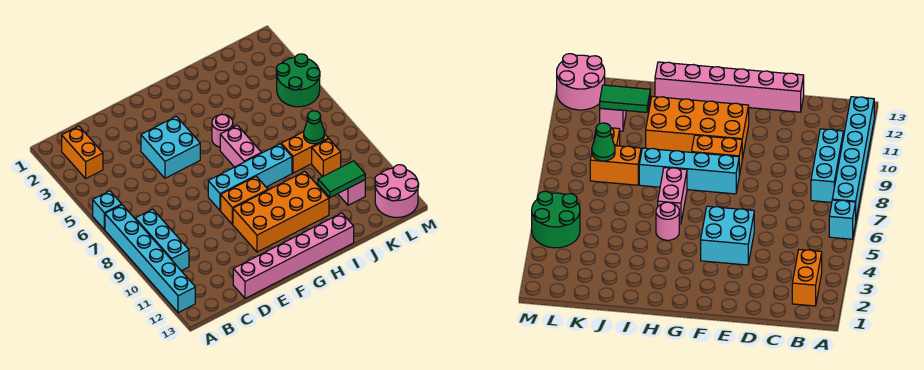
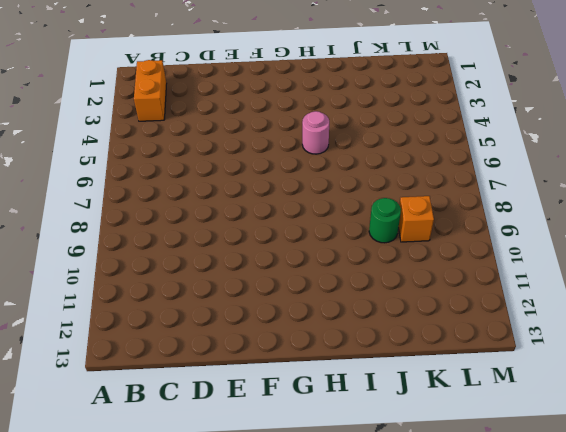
green 1x1 round brick [369,198,401,243] -> none
none -> cyan 1x1 brick [93,191,122,230]
none -> cyan 1x6 brick [105,205,195,313]
none -> cyan 1x3 brick [135,209,189,271]

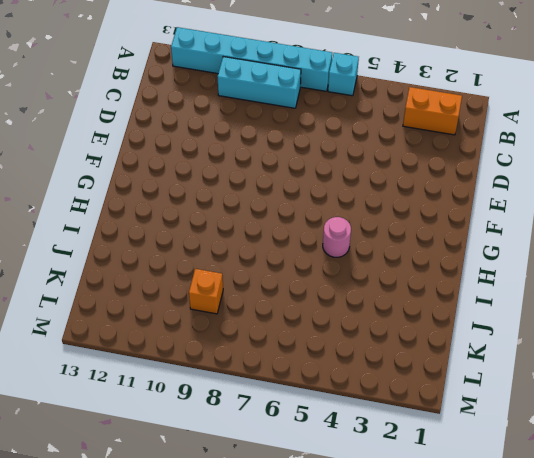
none -> pink 1x6 brick [233,213,354,298]
none -> cyan 2x2 brick [141,116,200,178]
none -> cyan 1x4 brick [208,144,292,211]

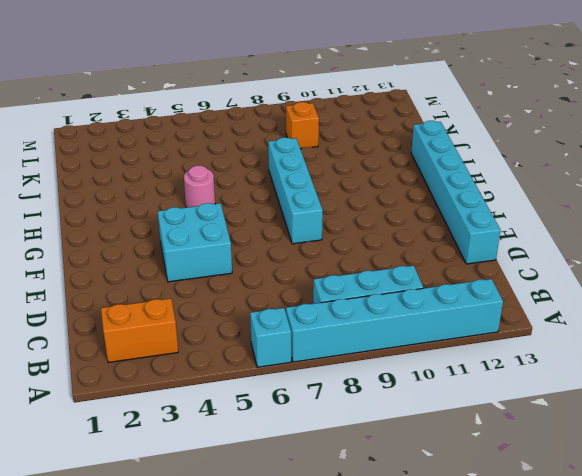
cyan 1x6 brick [411,121,501,264] -> pink 1x6 brick [233,213,354,298]
none -> orange 1x2 brick [221,177,268,224]
none -> orange 2x4 brick [233,172,329,252]
none -> pink 1x2 brick [220,125,261,167]

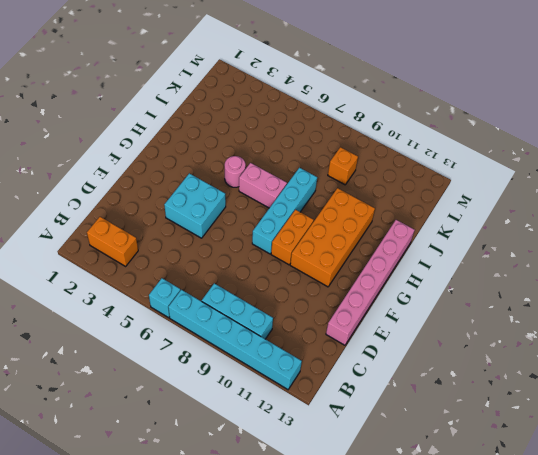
none -> orange 1x2 brick [281,132,329,173]
none -> pink 1x1 brick [338,180,365,205]
none -> green 2x2 round brick [276,54,320,107]

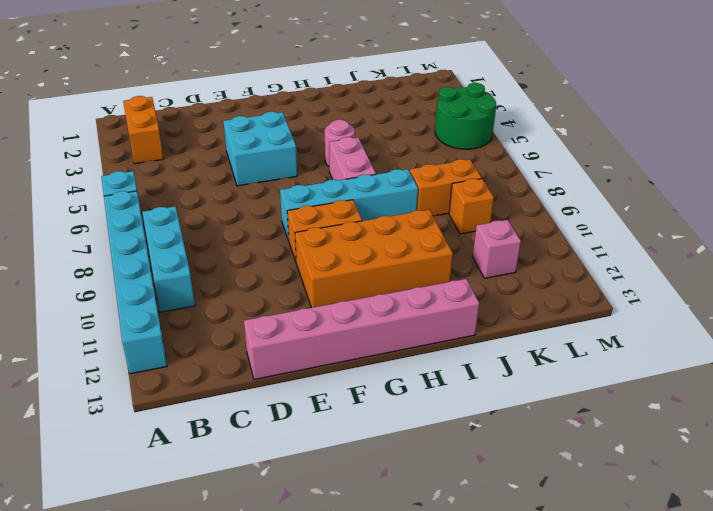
none -> pink 2x2 round brick [375,165,419,218]
none -> green 1x2 tile [318,161,365,197]
none -> green 1x1 cone [304,111,324,144]

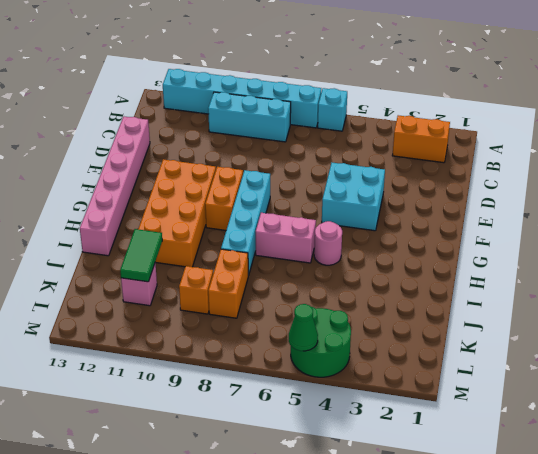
green 1x1 cone [289,304,318,351] -> green 1x1 cone moved to [304,111,324,144]
none -> pink 2x2 round brick [375,165,419,218]

